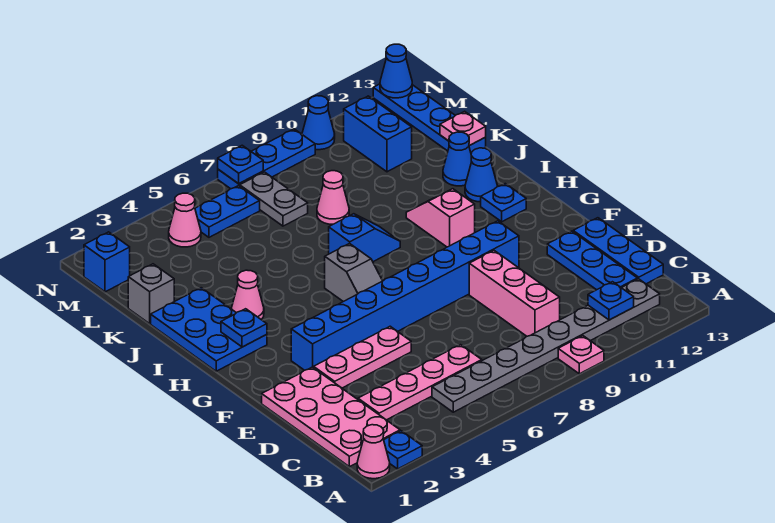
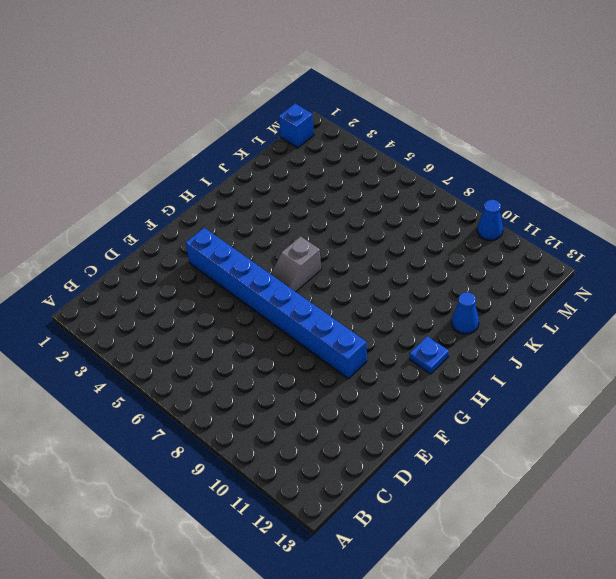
none -> pink 1x1 cone [357,425,390,479]
none -> blue 1x1 plate [384,431,422,469]
none -> pink 1x1 plate [558,336,604,374]
none -> pink 2x4 plate [262,367,400,467]

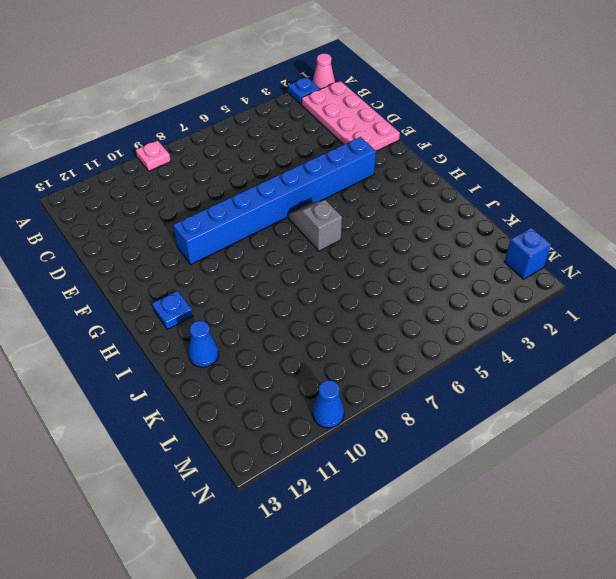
none -> grey 1x8 plate [432,279,660,412]
none -> pink 1x4 plate [358,345,482,420]
none -> pink 1x3 brick [469,251,560,336]
none -> blue 1x3 plate [547,231,638,290]

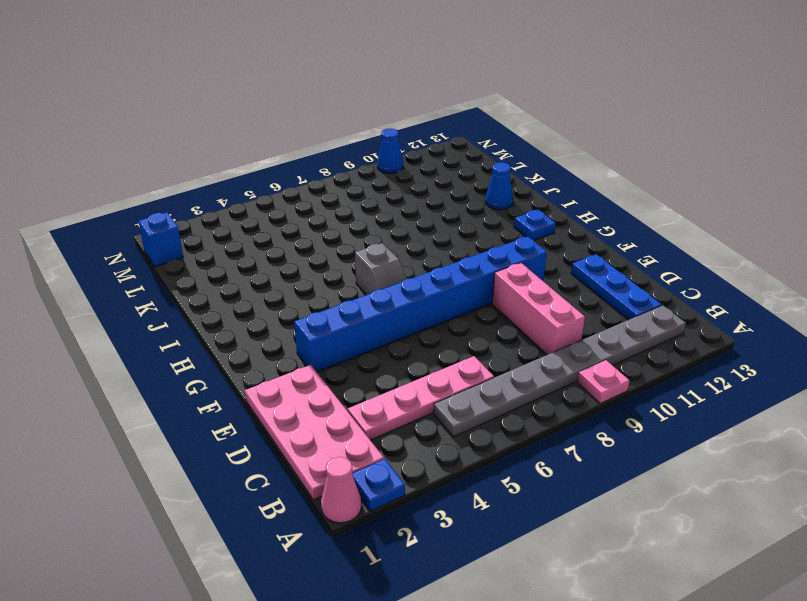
none -> blue 1x3 plate [573,218,663,284]
none -> pink 1x3 plate [314,326,411,388]
none -> blue 2x3 plate [151,288,267,371]
none -> pink 1x2 slope [406,189,475,247]

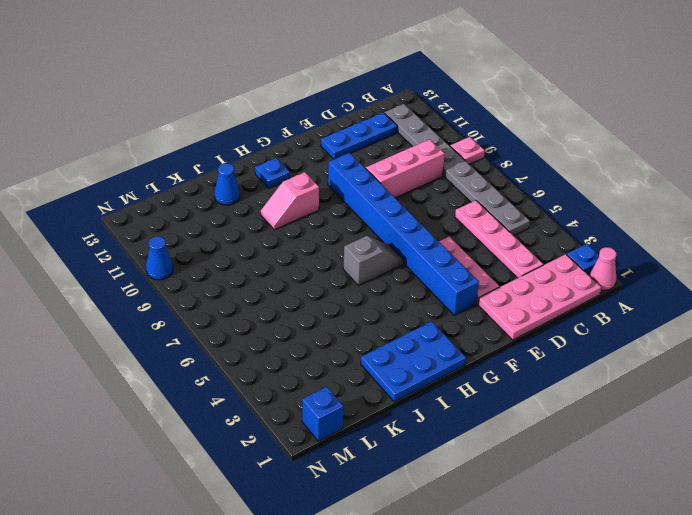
none -> blue 1x3 plate [573,218,663,284]
none -> pink 1x1 cone [232,270,264,320]
none -> blue 1x2 slope [329,214,400,262]
none -> blue 1x1 cone [465,148,498,202]

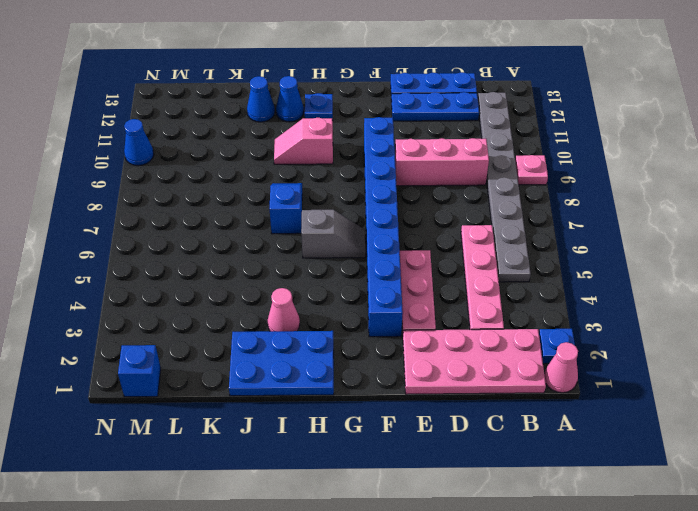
none -> grey 1x1 brick [128,264,174,324]
none -> pink 1x1 cone [317,171,349,224]
none -> blue 1x4 plate [373,84,486,153]
none -> grey 1x2 plate [240,172,308,226]

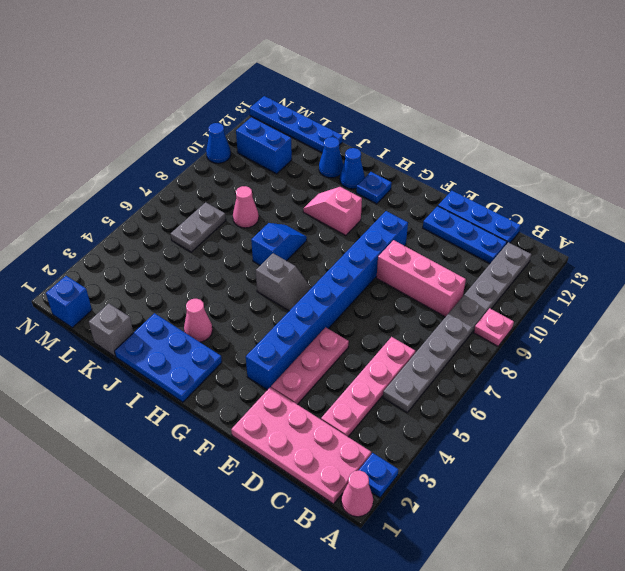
grey 1x2 plate [171,202,226,252] -> grey 1x2 plate turned to [240,172,308,226]
none -> pink 1x1 cone [169,193,201,247]
none -> blue 1x2 plate [195,186,260,237]
none -> blue 1x3 plate [218,129,315,189]
none -> blue 1x1 plate [588,282,634,320]

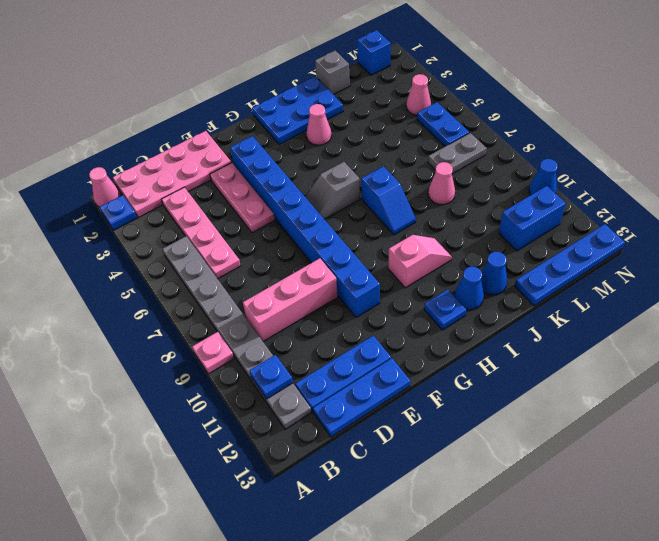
none -> blue 1x3 plate [218,129,315,189]
none -> blue 1x1 plate [221,309,267,347]
none -> pink 1x1 plate [440,111,486,146]
none -> blue 1x1 plate [218,145,263,184]

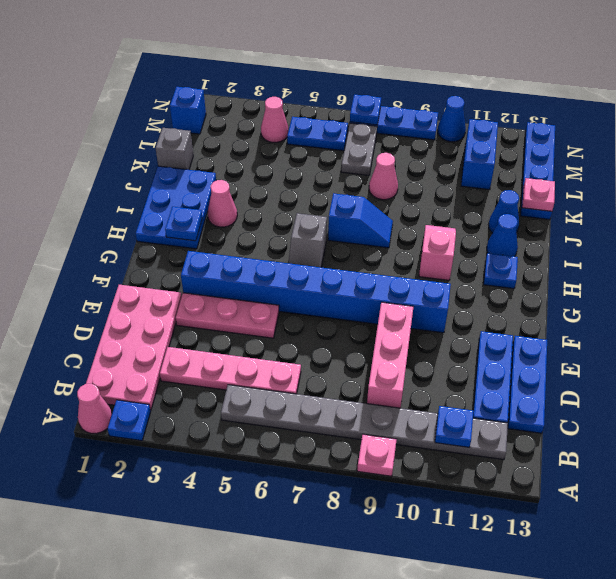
none -> blue 1x1 cone [380,44,412,98]

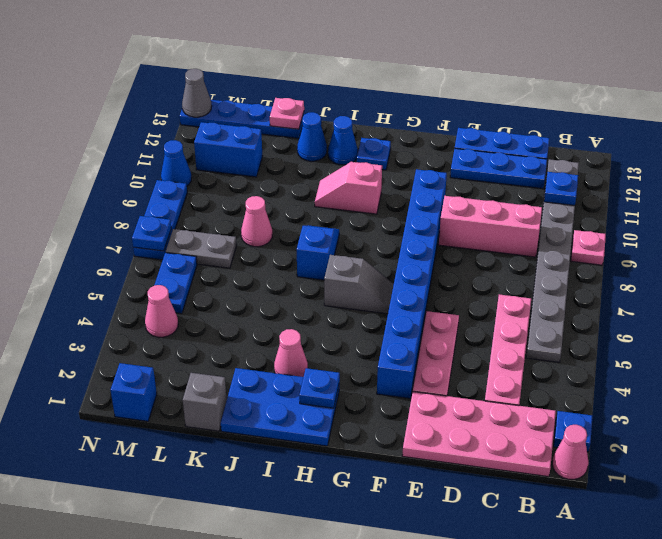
grey 1x1 cone [182,69,212,117] -> blue 1x1 cone [380,44,412,98]

